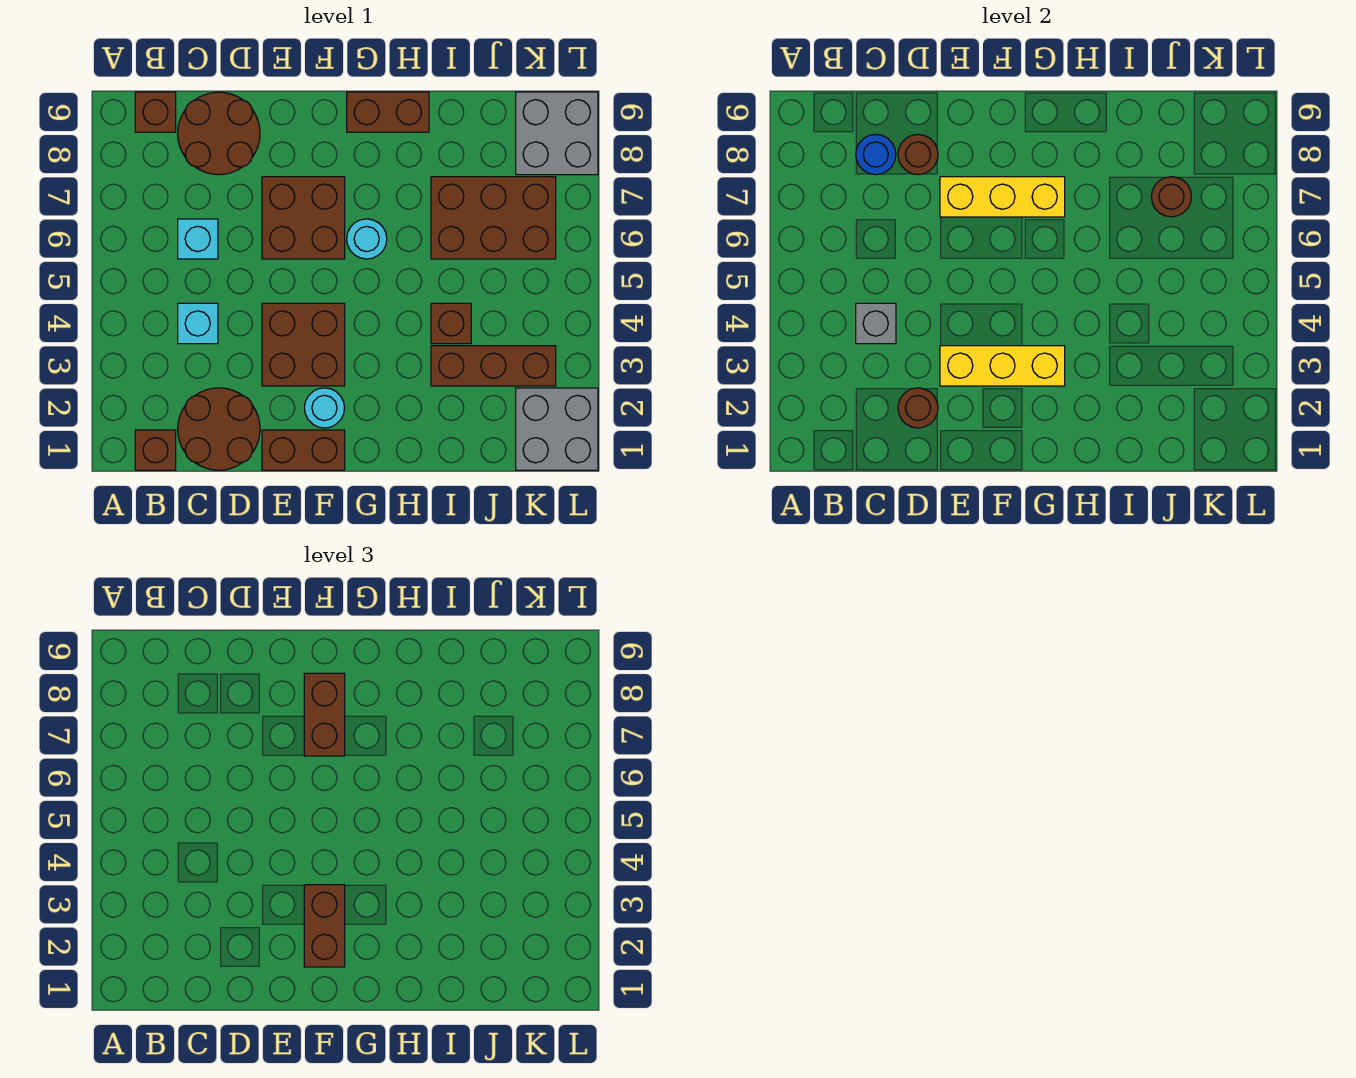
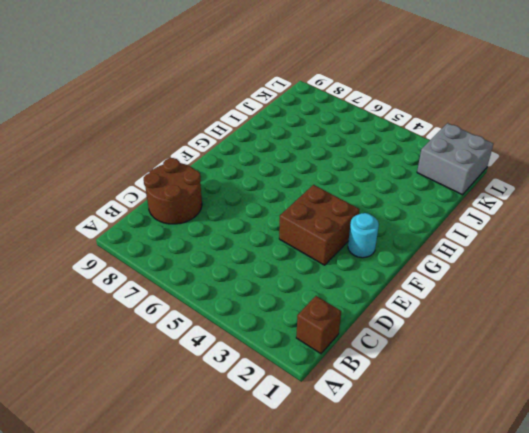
none -> brown 1x1 brick [135,92,176,132]
none -> brown 2x2 round brick [178,388,260,470]
none -> cyan 1x1 brick [178,303,218,344]

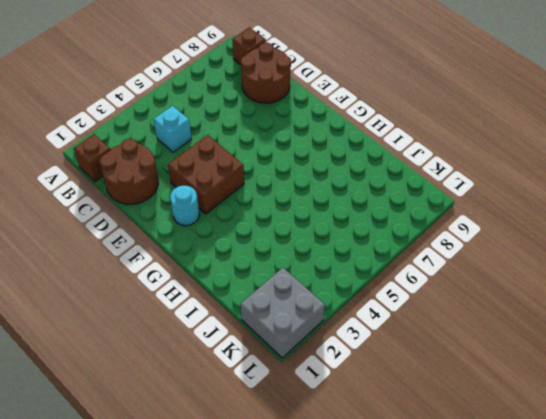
none -> cyan 1x1 brick [178,219,218,259]
none -> brown 1x2 brick [262,430,345,470]
none -> brown 2x2 brick [262,177,345,259]

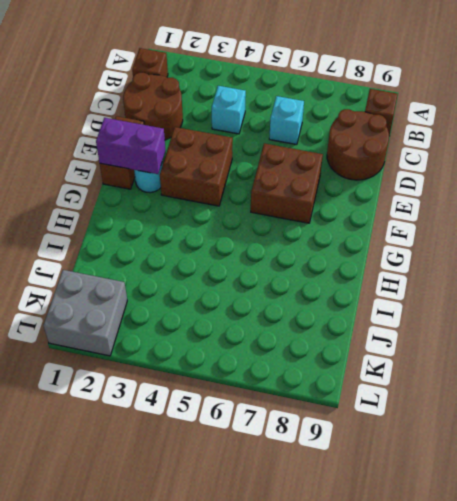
purple 1x2 brick [96,118,166,174] -> none
none -> cyan 1x1 round brick [347,219,387,259]
none -> brown 1x2 brick [347,92,429,132]
none -> brown 1x3 brick [431,346,556,386]

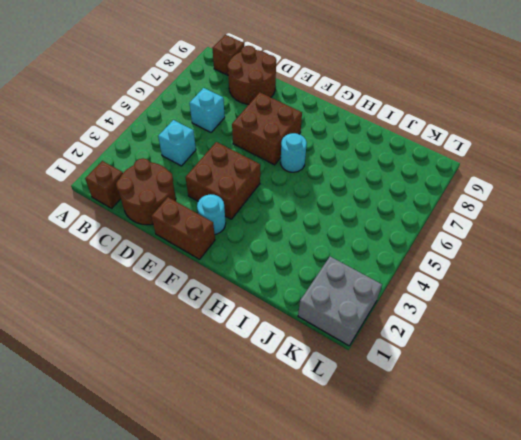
none -> brown 1x2 brick [347,92,429,132]
none -> brown 1x3 brick [431,346,556,386]
none -> brown 1x1 brick [431,303,471,344]

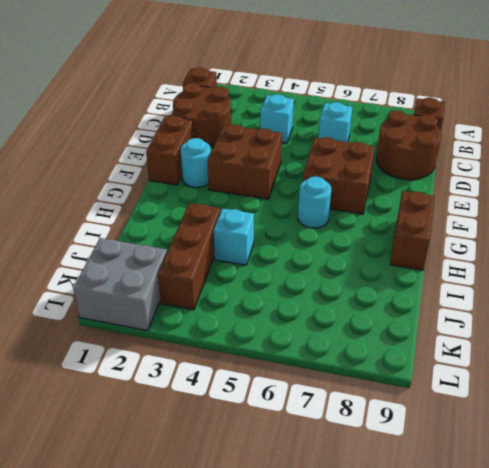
cyan 1x1 brick [214,208,254,265] -> brown 1x1 brick [431,303,471,344]
none -> brown 2x3 brick [431,177,556,259]
none -> grey 2x2 brick [516,92,598,175]
none -> grey 1x1 brick [856,303,896,344]

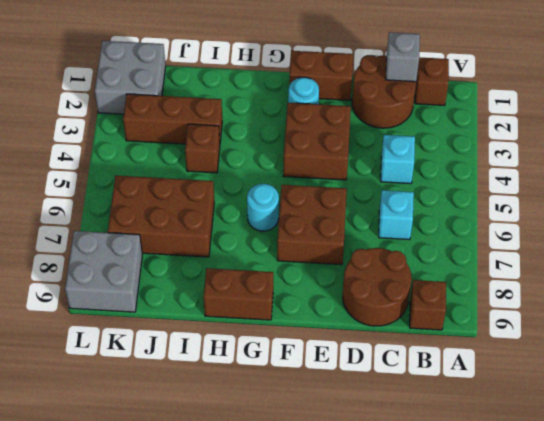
grey 1x1 brick [386,32,420,82] -> grey 1x1 brick moved to [856,303,896,344]
none -> blue 1x1 round brick [856,134,896,175]
none -> brown 1x1 round brick [898,388,938,428]
none -> brown 1x1 round brick [898,134,938,175]

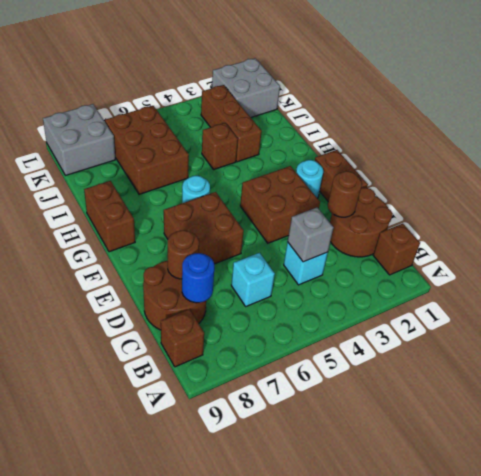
none -> yellow 1x3 brick [940,346,1065,386]
none -> yellow 1x3 brick [940,177,1065,217]
none -> brown 1x1 round brick [1151,177,1192,217]

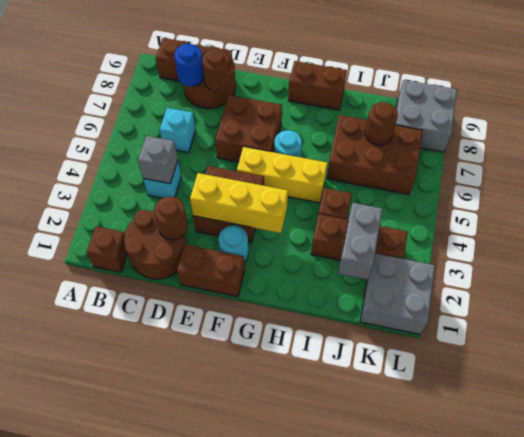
yellow 1x3 brick [237,147,327,203] -> yellow 1x3 brick moved to [940,177,1065,217]
grey 1x2 brick [339,203,382,280] -> none
none -> brown 1x2 brick [304,885,345,967]
none -> brown 1x2 brick [304,673,345,756]

